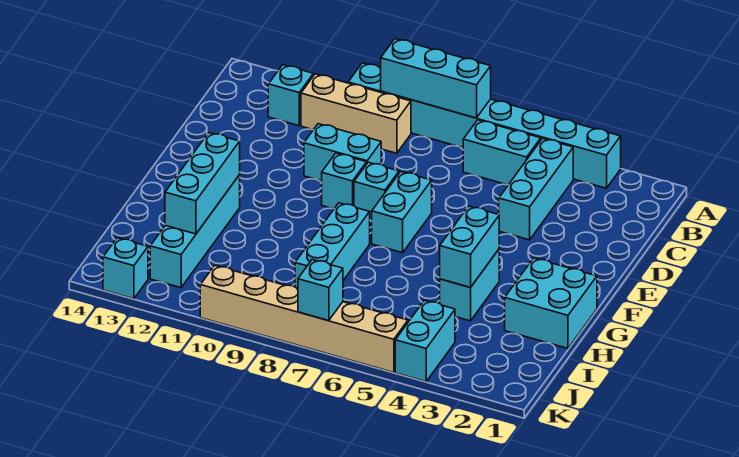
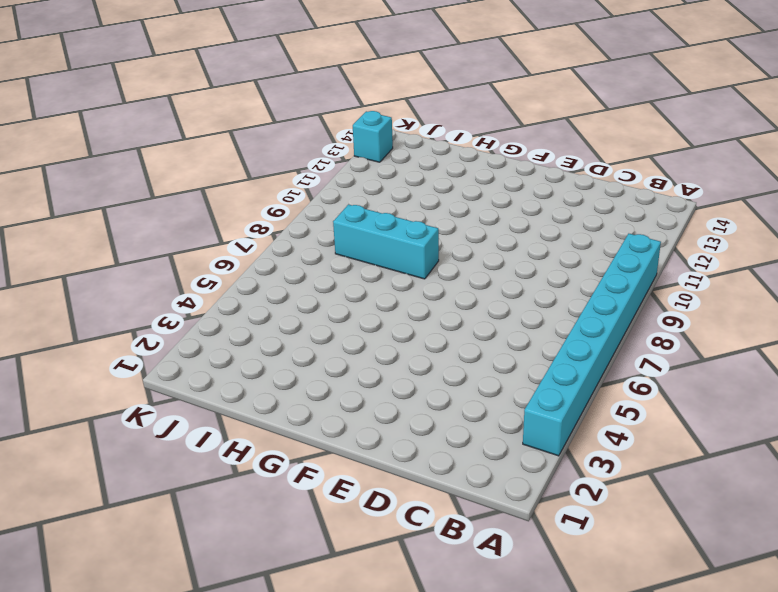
none -> cyan 1x3 brick [499,138,573,240]
none -> cyan 1x2 brick [463,120,541,185]
none -> tan 1x3 brick [301,74,411,153]

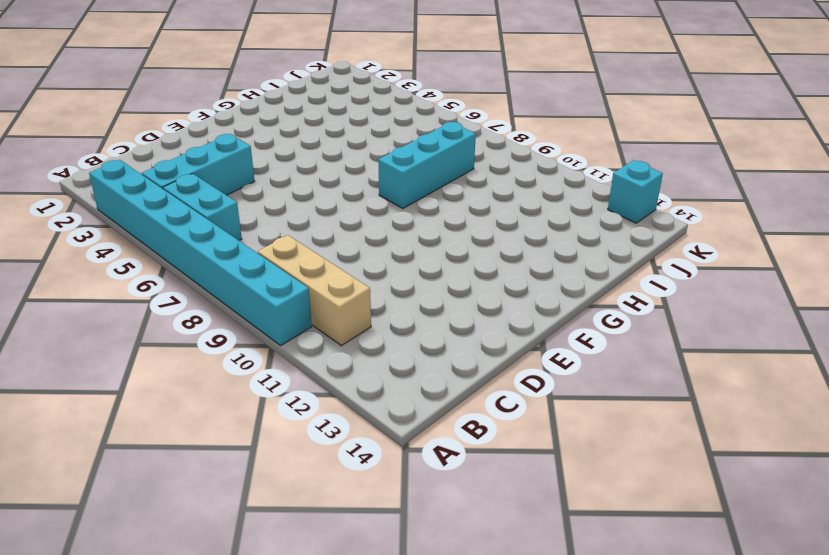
none -> cyan 1x1 brick [268,65,313,126]
none -> cyan 1x2 brick [304,124,381,181]
none -> cyan 1x2 brick [372,172,432,253]

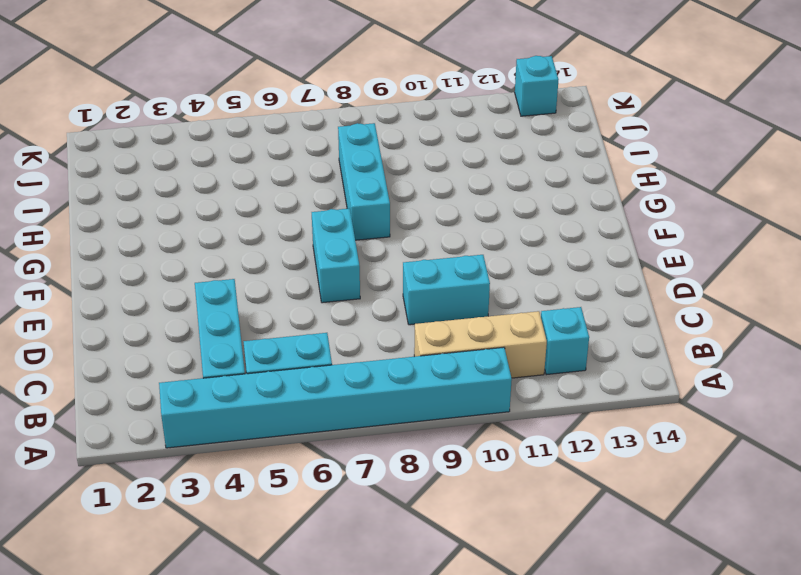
none -> cyan 1x1 brick [354,162,399,220]
none -> cyan 1x1 brick [322,153,367,209]
none -> cyan 2x2 brick [505,258,597,348]

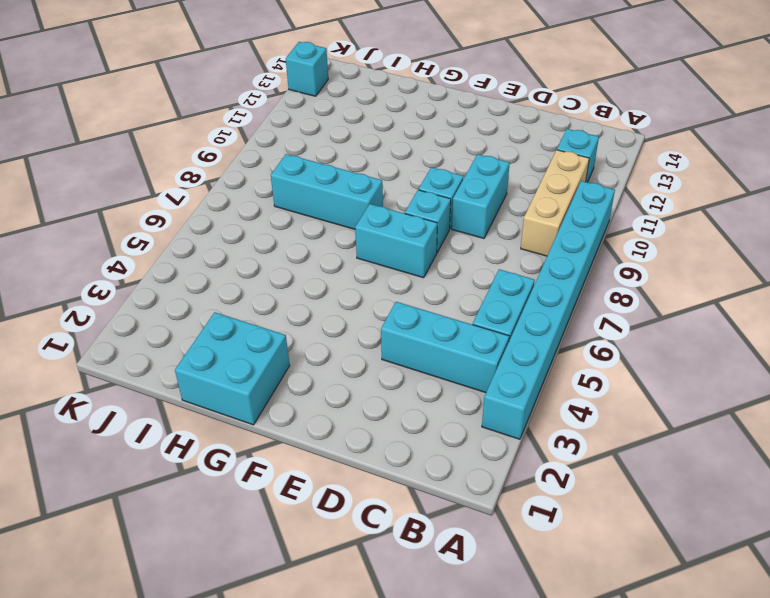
none -> cyan 1x2 brick [440,249,499,321]
none -> cyan 1x4 brick [150,175,240,288]
none -> cyan 1x2 brick [395,300,455,382]

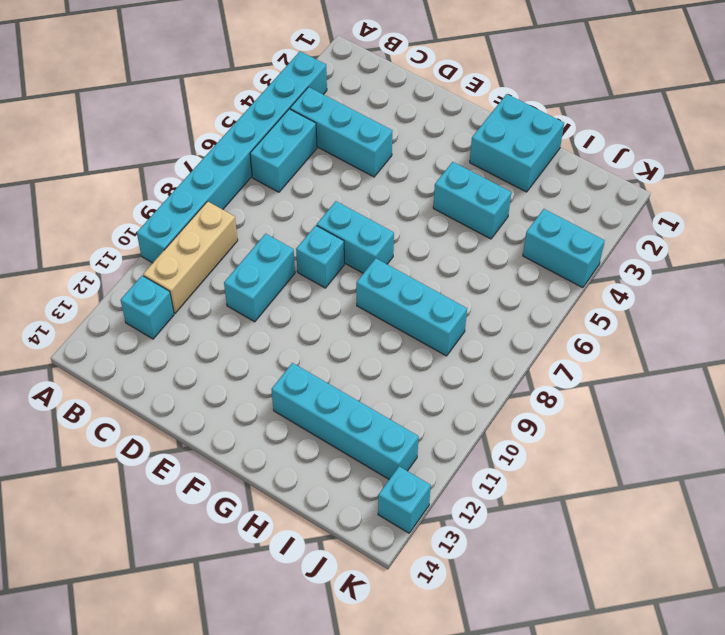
none -> cyan 1x1 brick [322,153,367,209]
none -> tan 1x6 brick [200,266,408,372]
none -> cyan 1x3 brick [381,39,491,118]

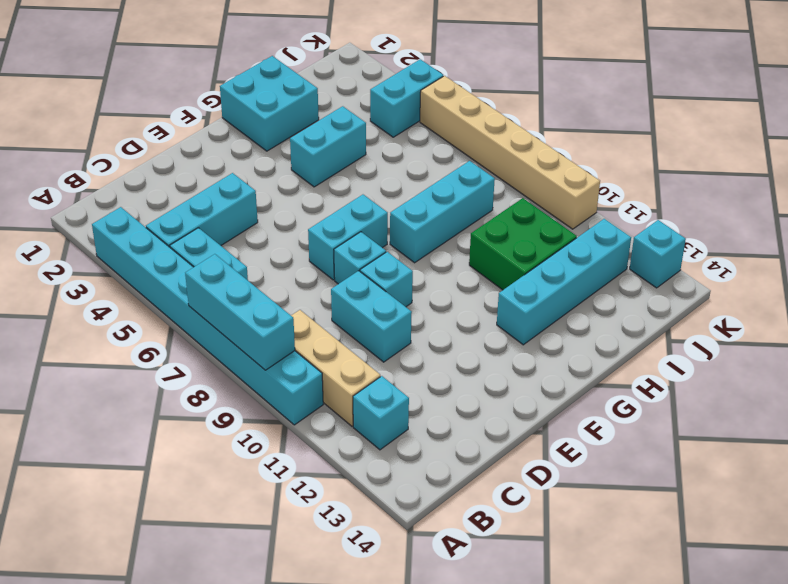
green 2x2 brick [469,198,577,290] -> none
none -> cyan 1x2 brick [440,206,499,287]
none -> cyan 1x3 brick [165,133,240,234]
none -> cyan 1x1 brick [298,260,343,321]

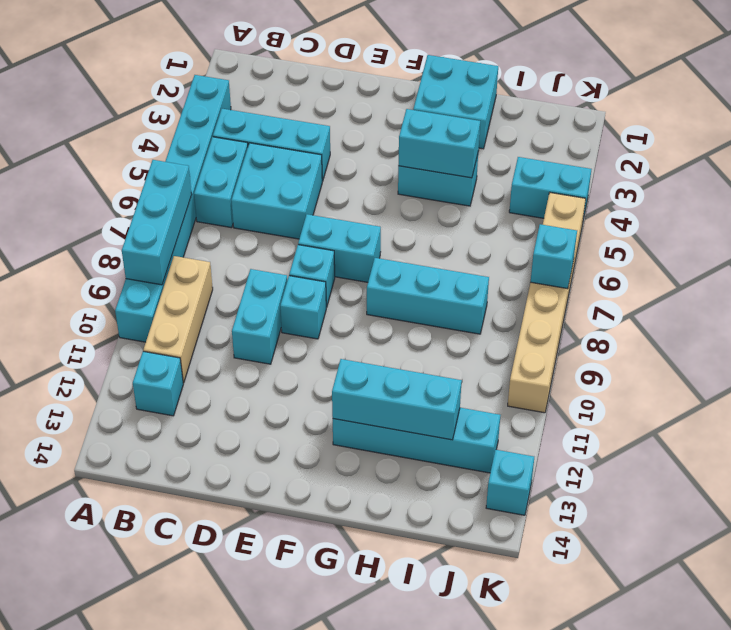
cyan 2x2 brick [231,143,322,239] -> none

